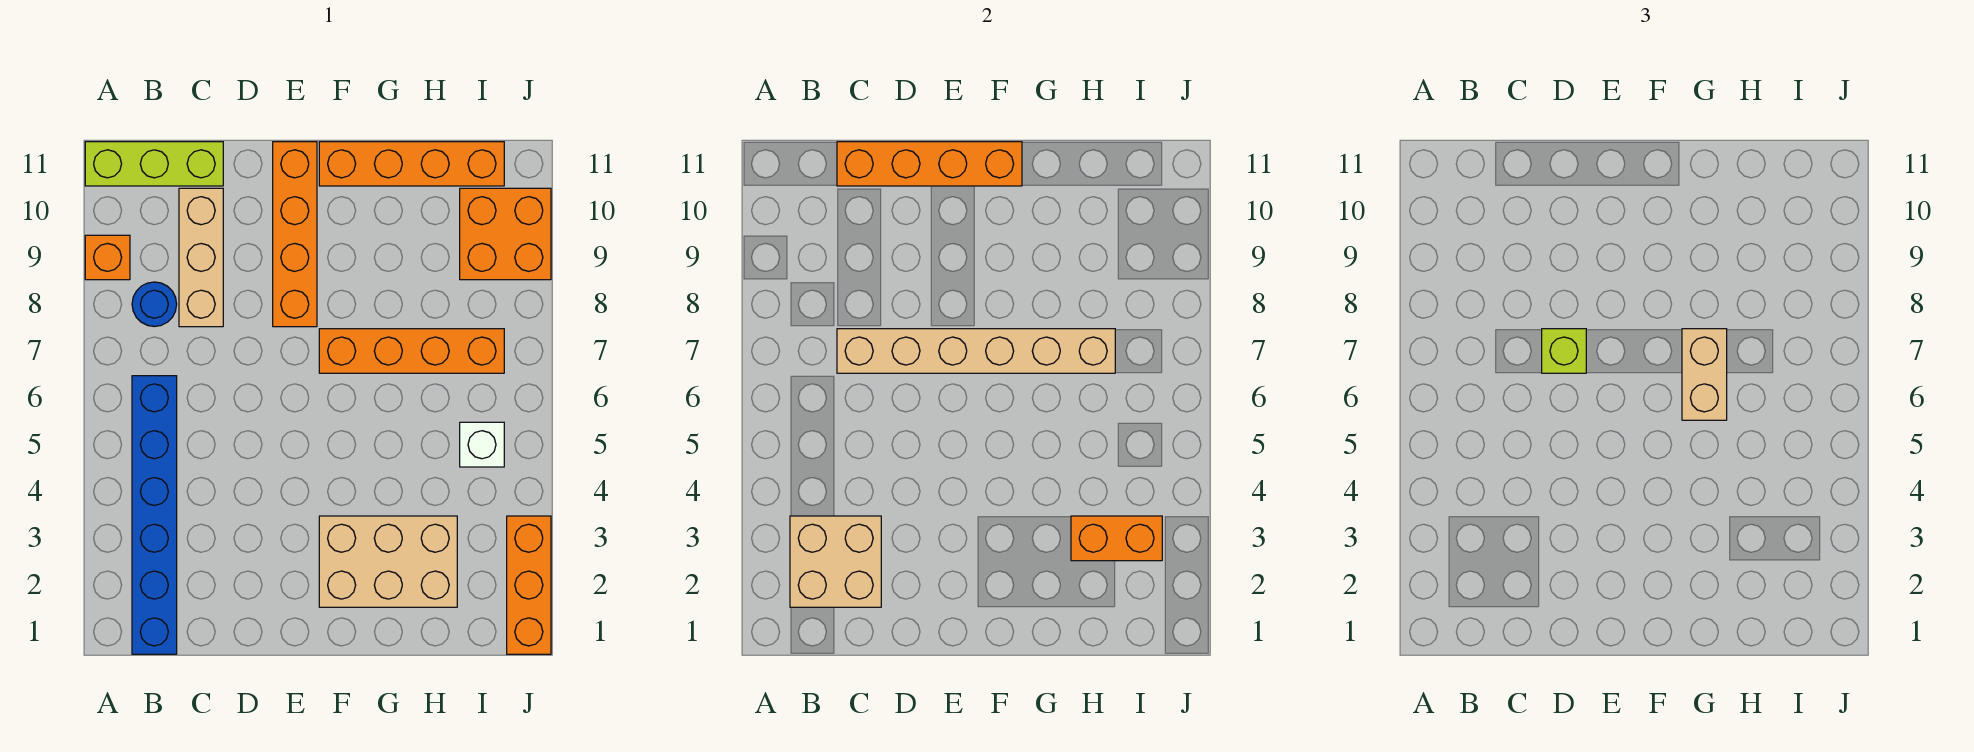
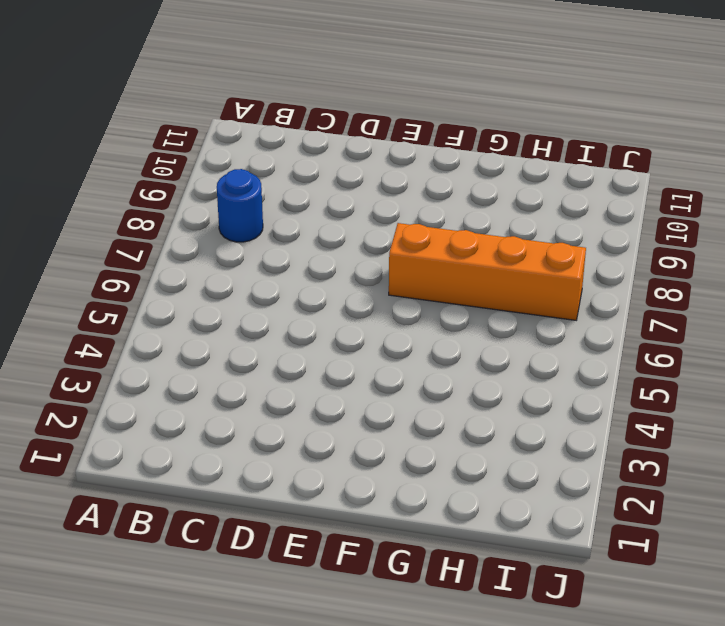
none -> orange 1x1 brick [85,235,130,280]
none -> lime 1x3 brick [85,142,223,186]
none -> blue 1x6 brick [132,376,177,654]

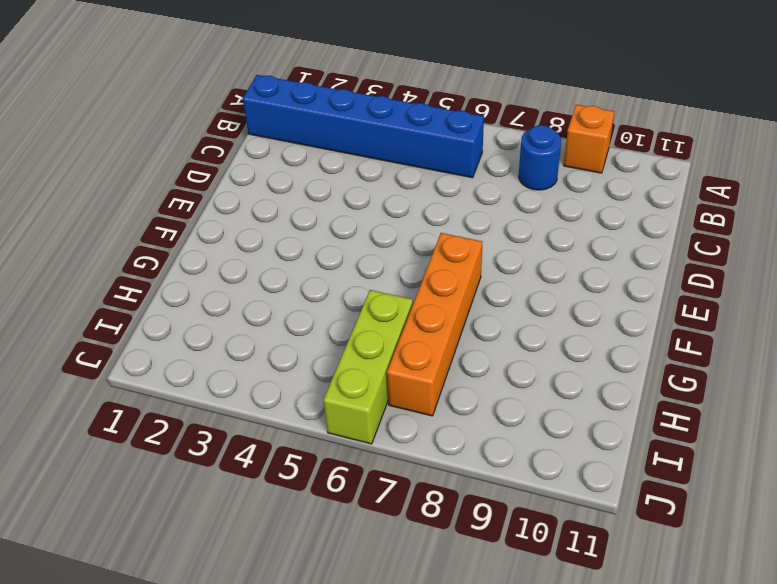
lime 1x3 brick [323,290,413,444] -> lime 1x3 brick moved to [85,142,223,186]
none -> tan 1x3 brick [179,188,223,327]
none -> orange 1x4 brick [273,142,317,327]
none -> tan 2x3 brick [319,516,457,607]

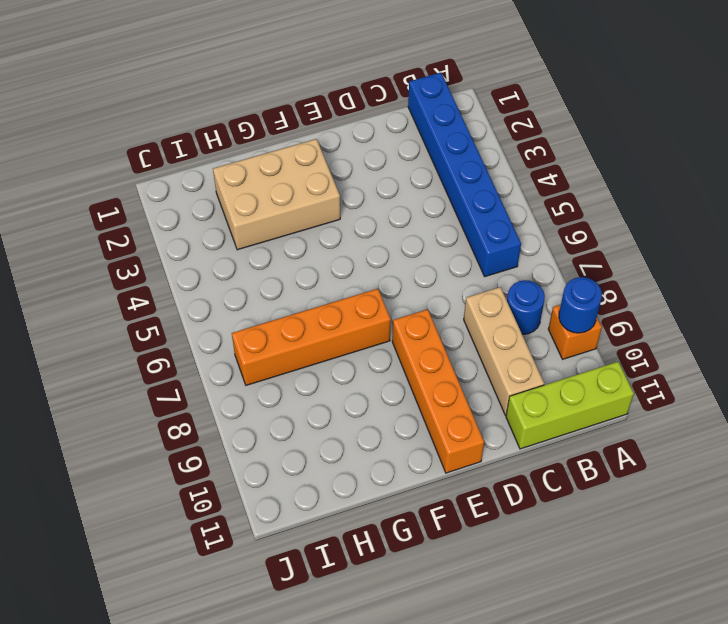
blue 1x1 round brick [559,277,602,333] -> none
none -> orange 1x4 brick [319,142,504,186]
none -> white 1x1 brick [460,422,504,467]
none -> orange 2x2 brick [460,188,551,280]

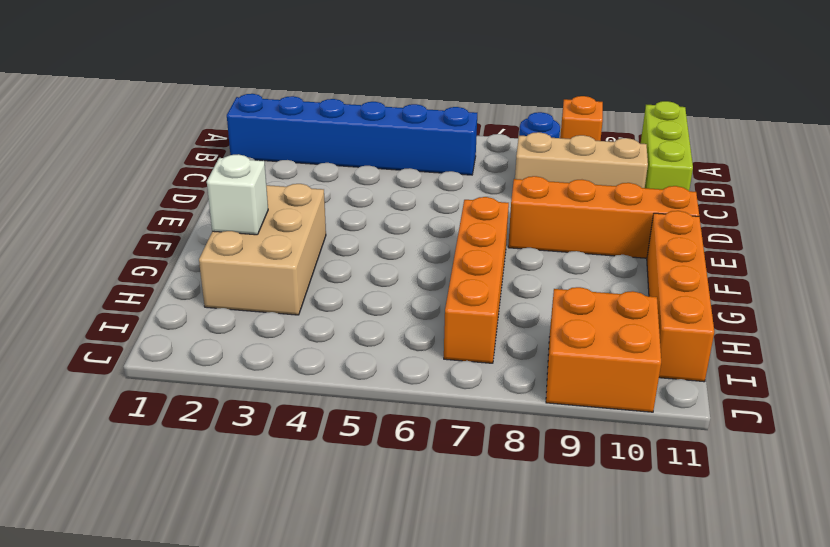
white 1x1 brick [207,154,268,235] -> white 1x1 brick moved to [460,422,504,467]
none -> orange 1x3 brick [507,516,551,654]
none -> tan 2x2 brick [790,516,881,607]
none -> tan 1x6 brick [837,329,1115,373]

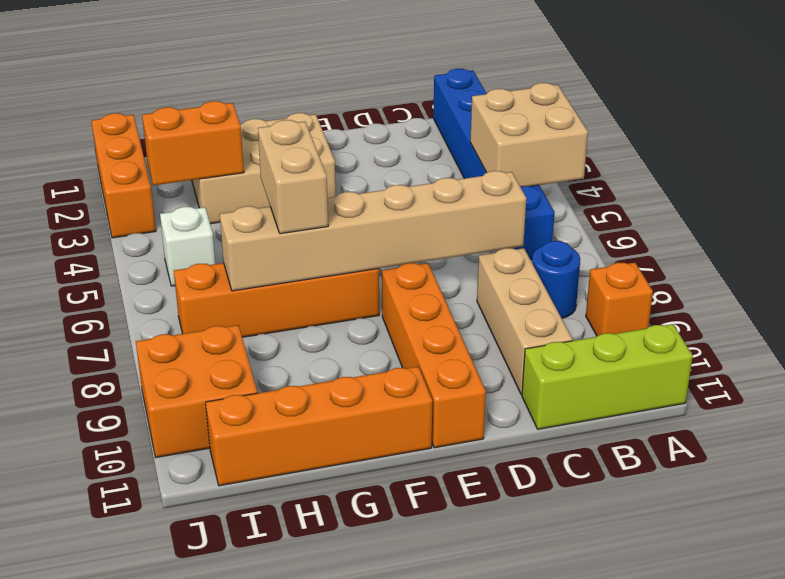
tan 2x2 brick [470,83,588,187] -> tan 2x2 brick moved to [790,516,881,607]
none -> orange 1x4 brick [837,142,1022,186]
none -> lime 1x1 brick [1542,329,1586,373]

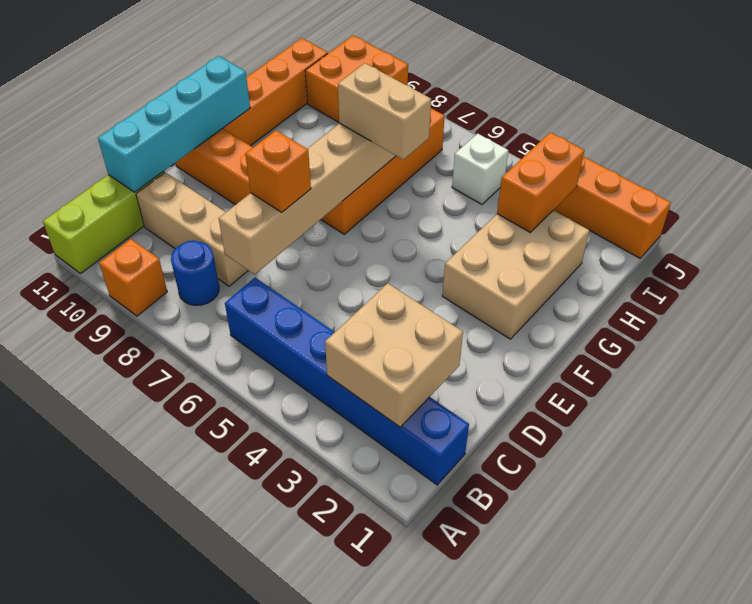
cyan 1x4 brick [98,56,250,192] -> orange 1x4 brick [837,142,1022,186]
orange 1x1 brick [245,131,311,212] -> lime 1x1 brick [1542,329,1586,373]

